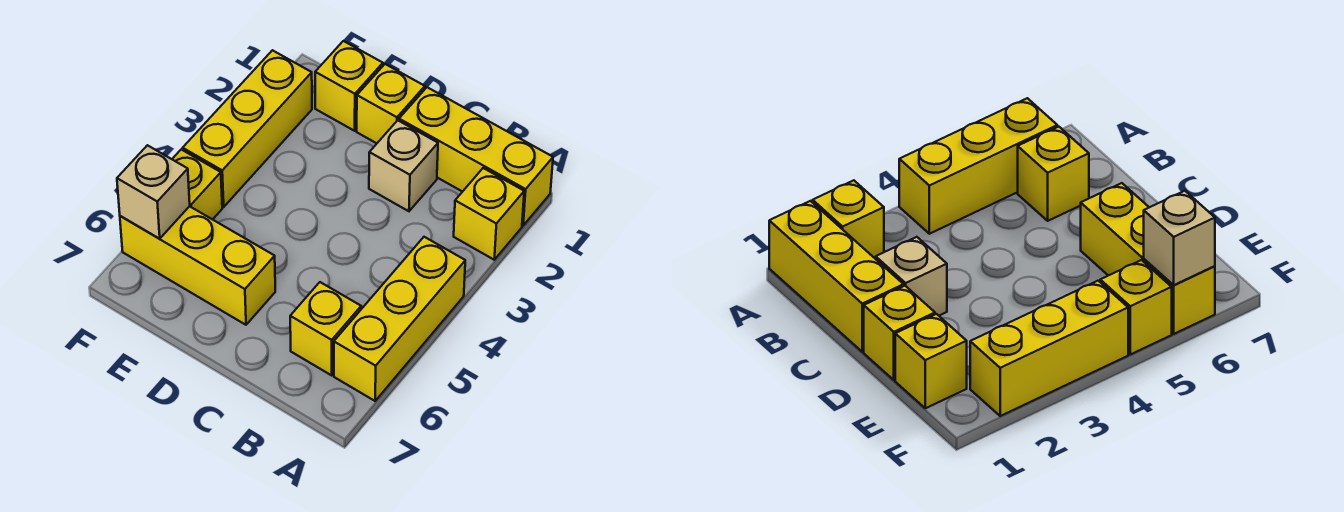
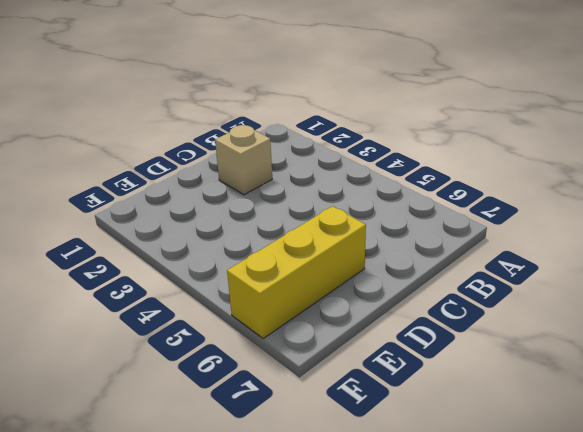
none -> yellow 1x3 brick [399,87,553,225]
none -> yellow 1x1 brick [454,168,524,260]

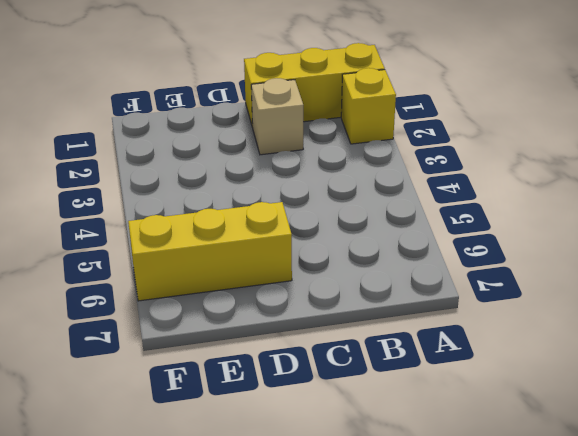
none -> yellow 1x3 brick [334,237,465,401]
none -> yellow 1x1 brick [290,282,361,375]

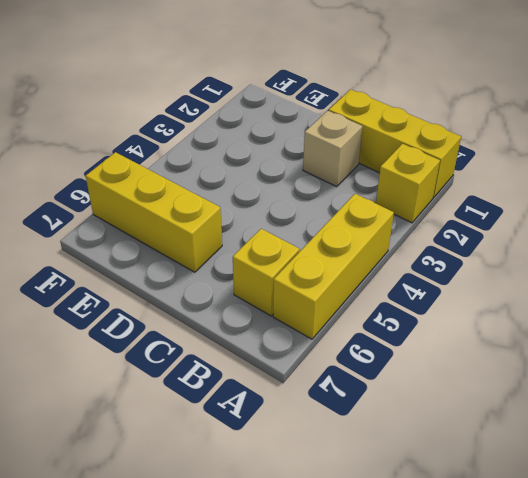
none -> yellow 1x1 brick [357,64,425,143]
none -> yellow 1x1 brick [315,41,383,131]

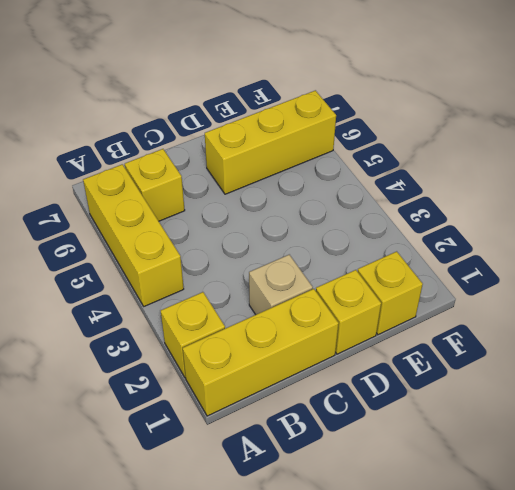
none -> yellow 1x3 brick [183,50,312,207]
none -> yellow 1x1 brick [172,150,222,220]

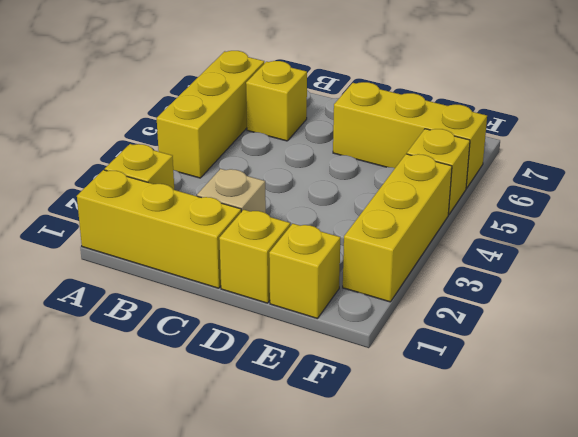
none -> tan 1x1 brick [117,145,190,239]

